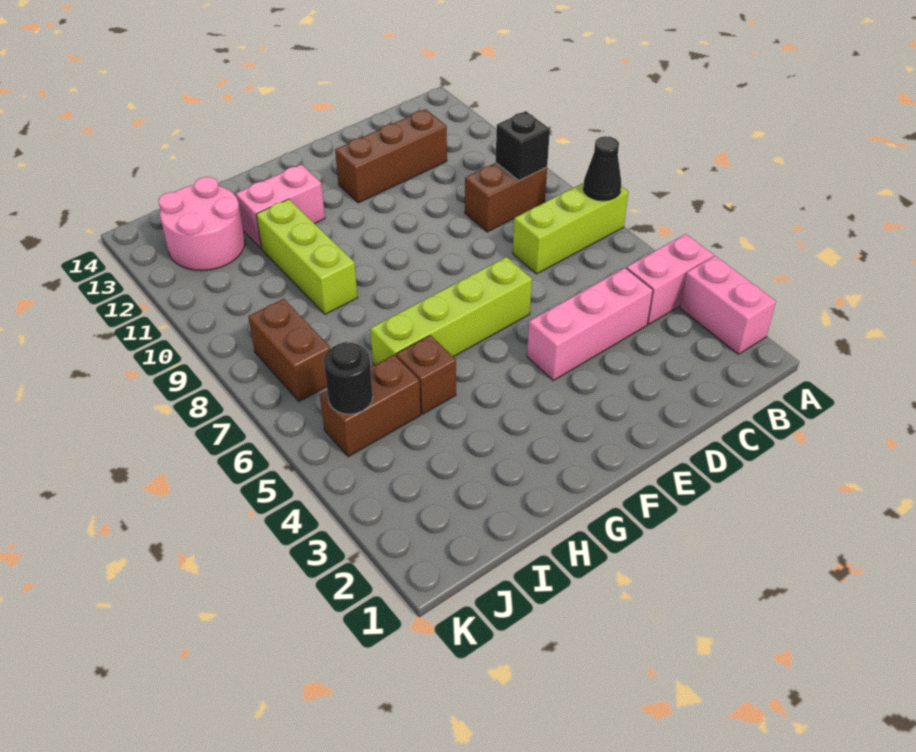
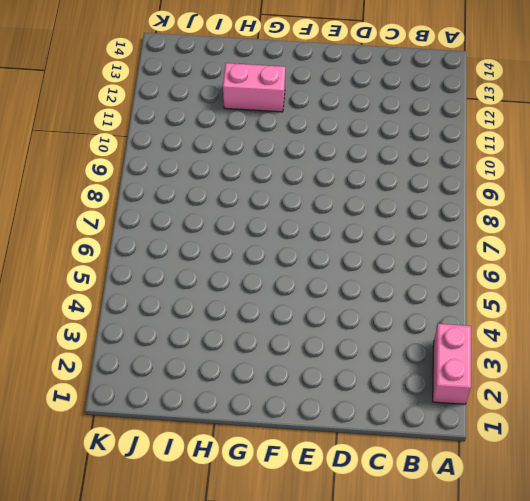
none -> pink 1x2 brick [626,234,714,324]
none -> lime 1x3 brick [513,183,628,274]
none -> brown 1x2 brick [465,163,547,232]

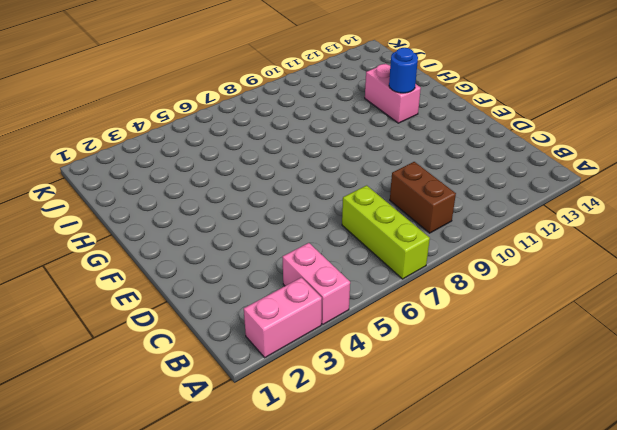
blue 1x1 round brick [389,48,418,93] -> none
none -> pink 1x3 brick [527,268,653,380]
none -> brown 1x3 brick [335,109,447,203]
none -> lime 1x4 brick [370,257,532,365]

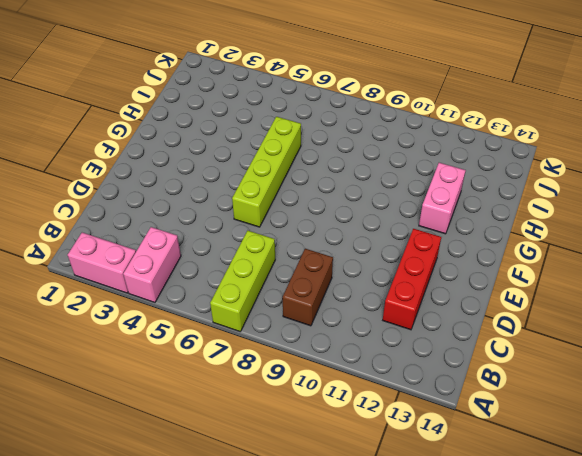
red 1x3 brick [383,229,441,330] -> brown 1x3 brick [335,109,447,203]
none -> pink 1x3 brick [527,268,653,380]
none -> brown 1x1 brick [396,335,456,414]
none -> lime 1x3 brick [256,199,358,314]

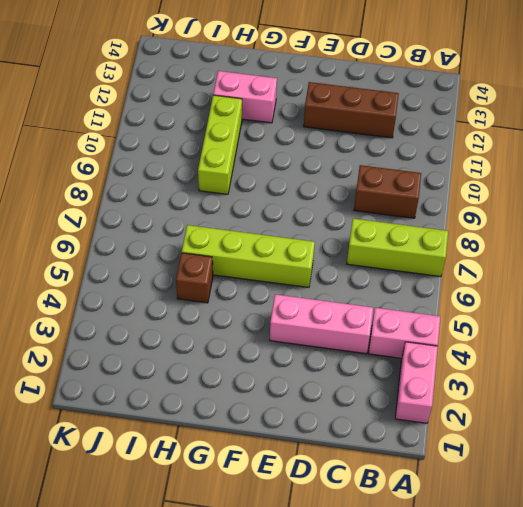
none -> brown 1x2 brick [320,355,421,457]
none -> pink 2x2 round brick [158,177,245,271]
none -> brown 1x2 brick [248,299,330,402]

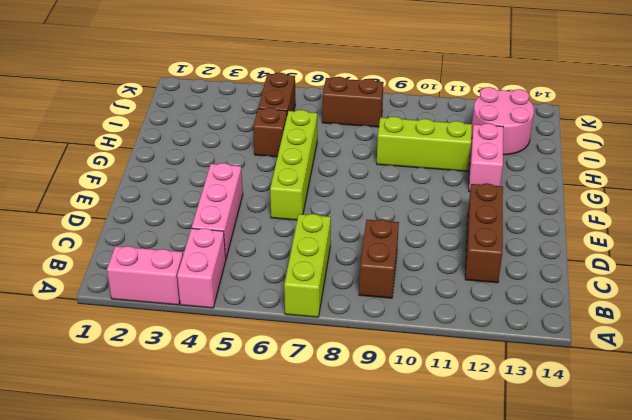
none -> black 1x1 cone [583,136,621,201]
none -> black 1x1 brick [496,111,550,181]
none -> black 1x1 round brick [324,342,373,414]

